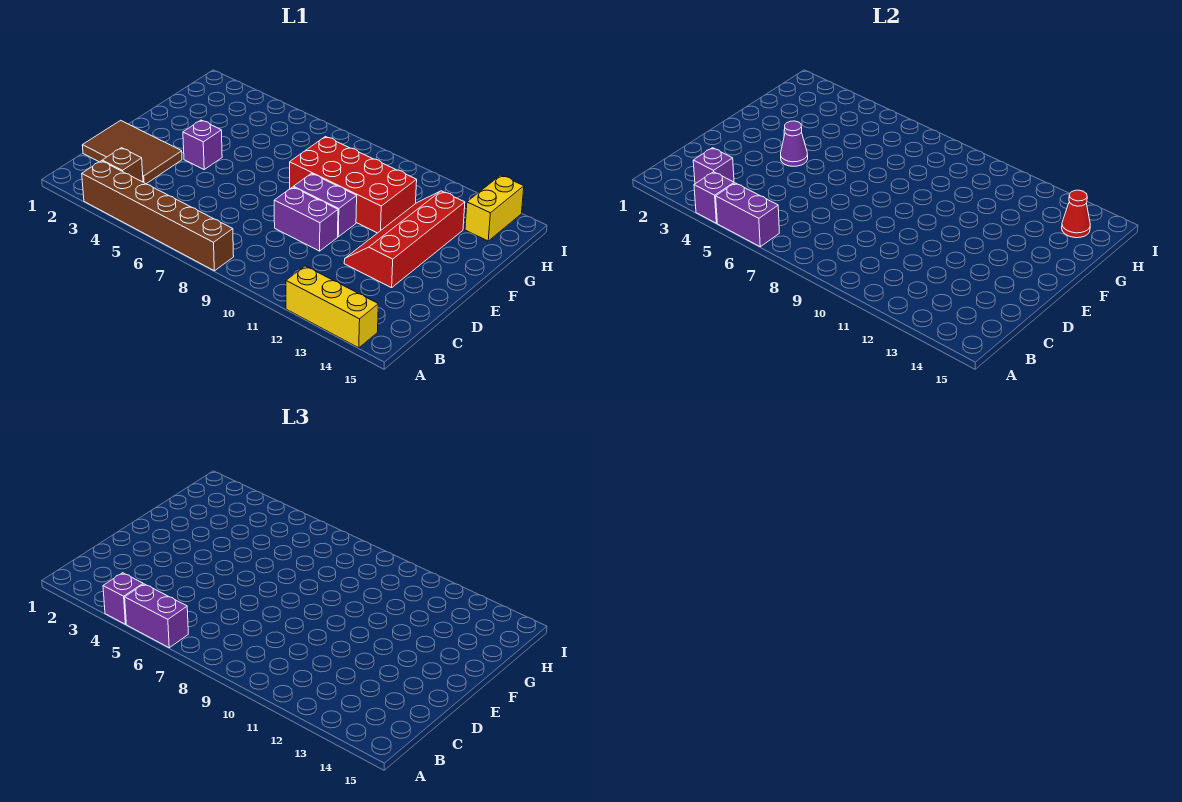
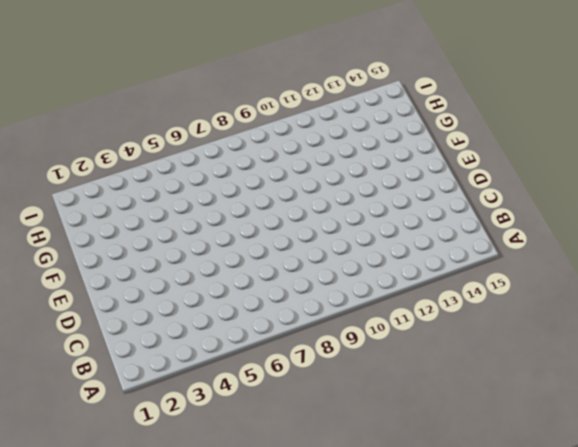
none -> brown 1x6 brick [82,161,234,271]
none -> yellow 1x3 brick [286,266,378,348]
none -> brown 1x1 brick [102,148,143,182]

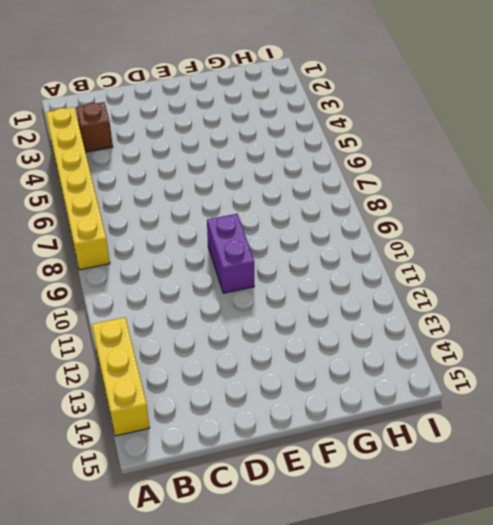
yellow 1x6 brick [46,107,110,270] -> brown 1x6 brick [82,161,234,271]
none -> brown 2x3 tile [82,120,182,184]
none -> purple 1x2 brick [274,187,338,251]
none -> red 2x4 slope [344,191,465,288]

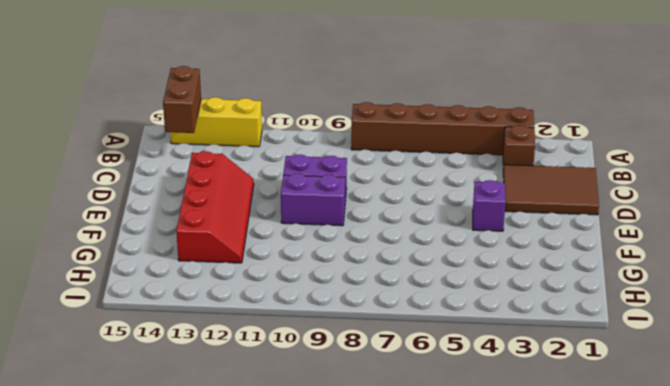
brown 1x2 brick [163,66,201,133] -> none
none -> red 2x4 brick [290,137,417,233]
none -> yellow 1x2 brick [465,175,524,241]
none -> purple 1x1 brick [694,172,734,223]

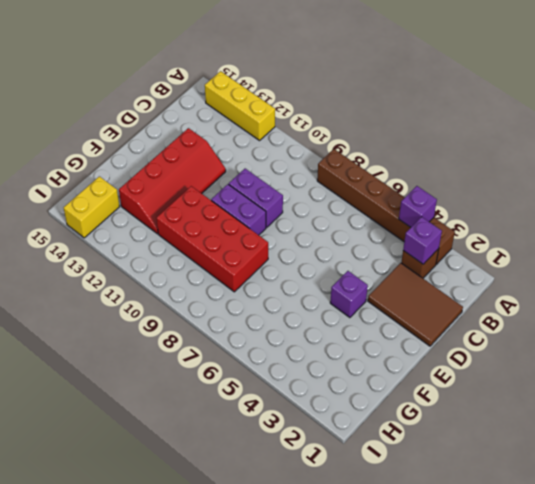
none -> purple 1x2 brick [716,183,779,247]
none -> purple 1x1 cone [781,121,808,166]
none -> red 1x1 cone [1062,190,1090,238]

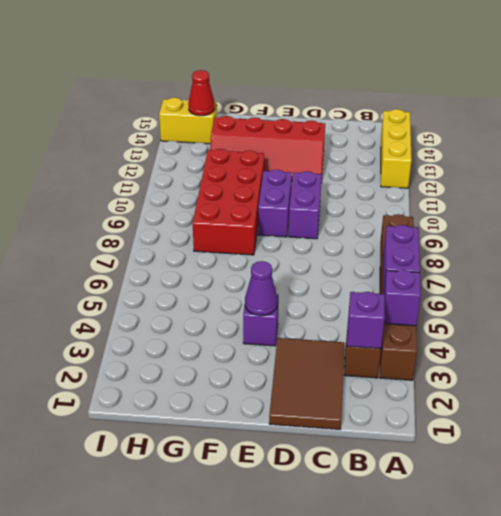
none -> purple 1x1 brick [103,573,143,624]
none -> purple 1x2 brick [125,584,188,648]

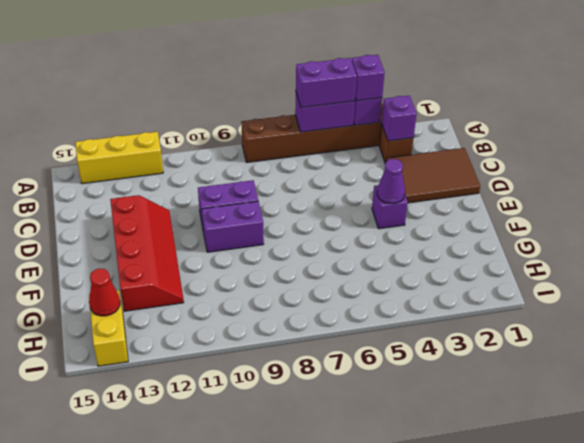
none -> red 2x4 brick [290,137,417,233]

